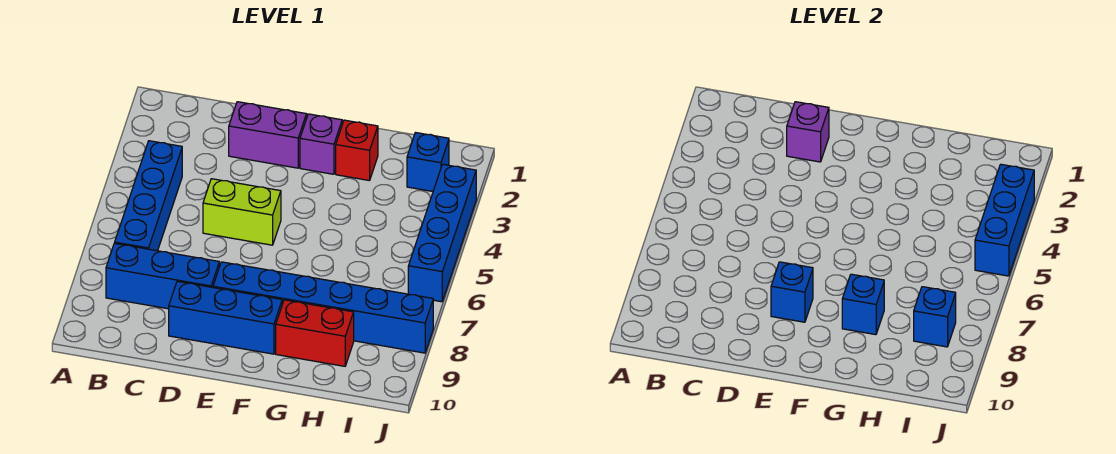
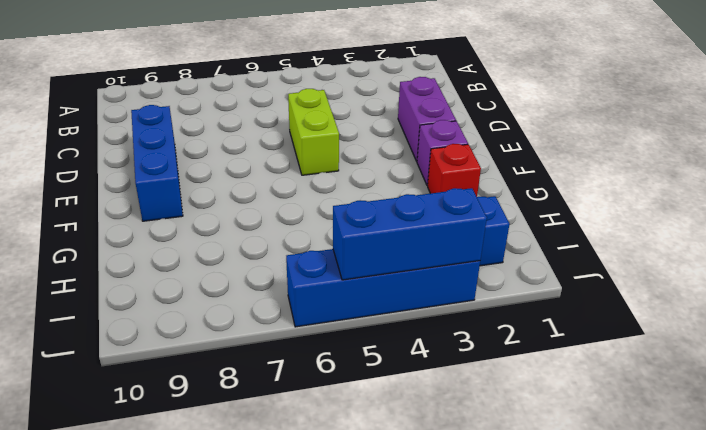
none -> blue 1x4 brick [115,141,182,251]
none -> blue 1x3 brick [106,243,219,309]
none -> blue 1x6 brick [213,262,433,353]

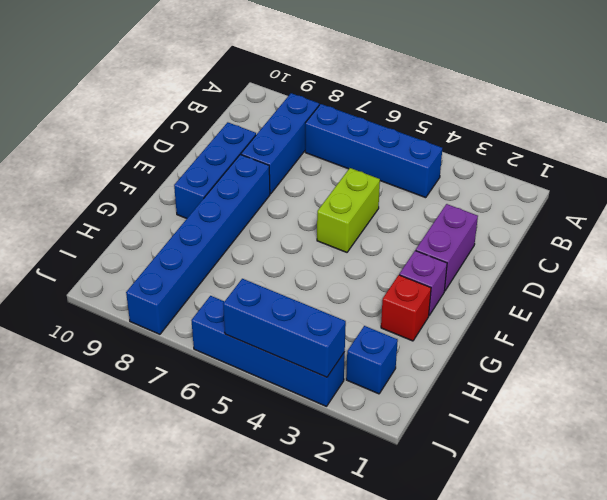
none -> red 1x2 brick [276,300,354,366]
none -> purple 1x1 brick [787,102,829,162]
none -> blue 1x1 brick [771,262,813,322]

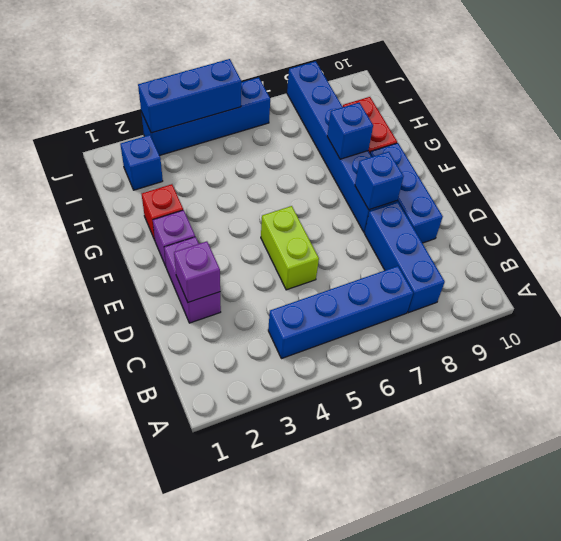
none -> blue 1x1 brick [914,287,956,347]

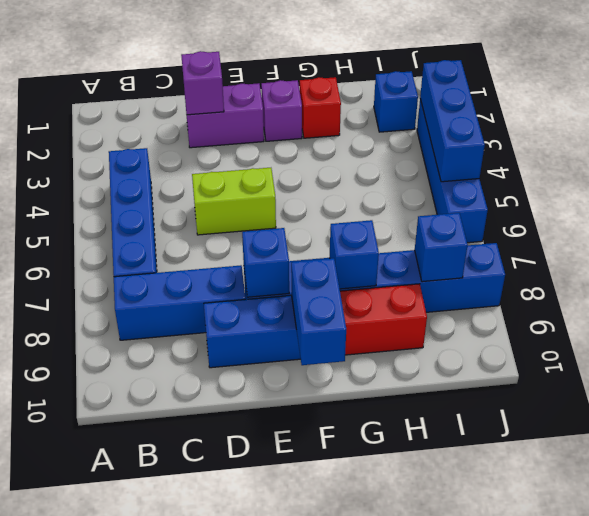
blue 1x2 brick [291,258,346,365] -> none

